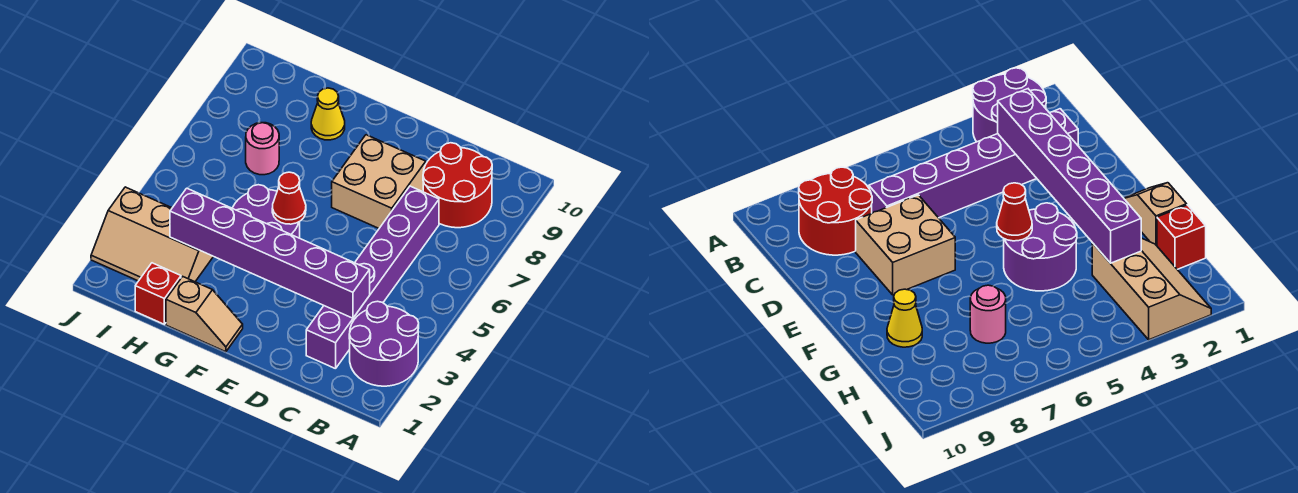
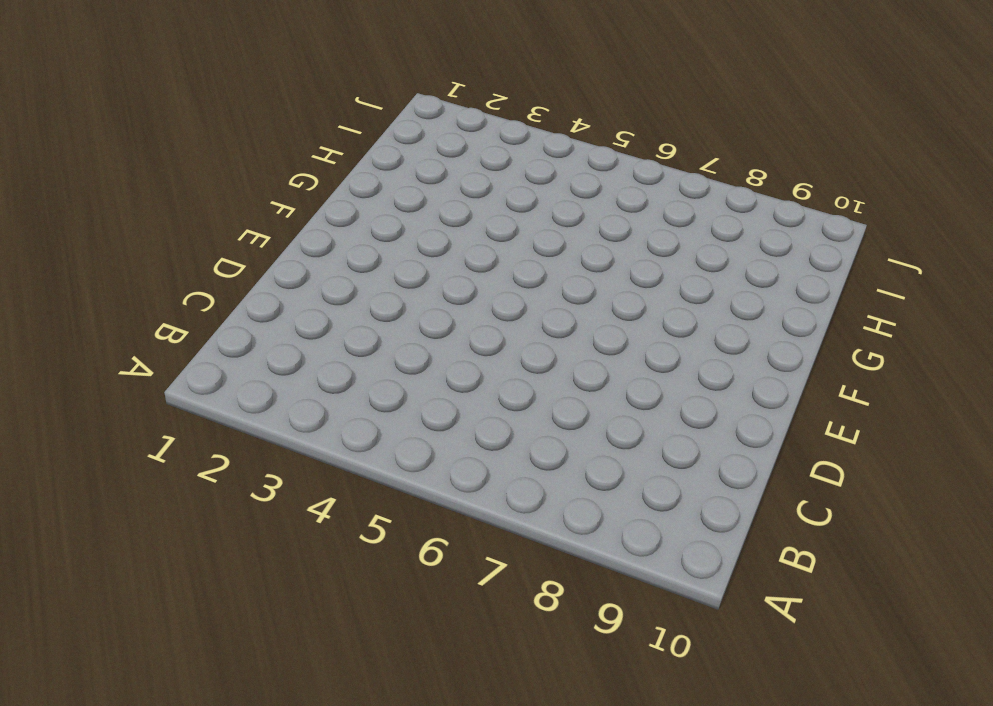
none -> purple 2x2 round brick [349,301,419,386]
none -> red 2x2 round brick [423,143,492,228]
none -> purple 1x6 brick [306,186,439,369]

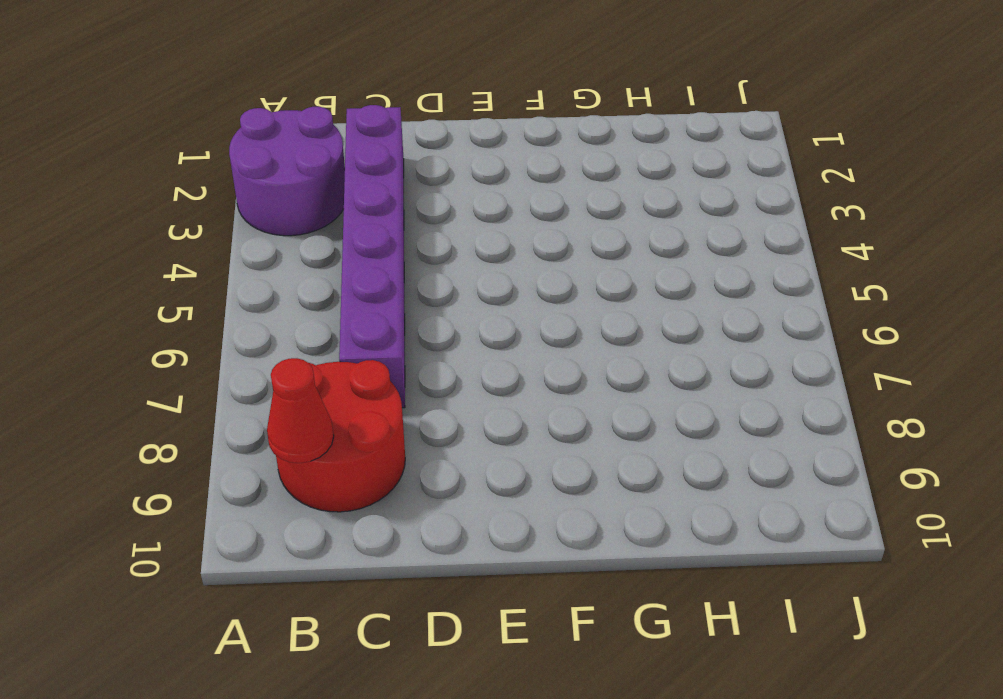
red 1x1 cone [267,358,334,463] -> red 1x1 cone moved to [272,172,306,224]
none -> tan 2x2 brick [332,135,426,228]
none -> tan 1x2 slope [166,276,243,352]
none -> purple 2x2 round brick [232,185,300,238]

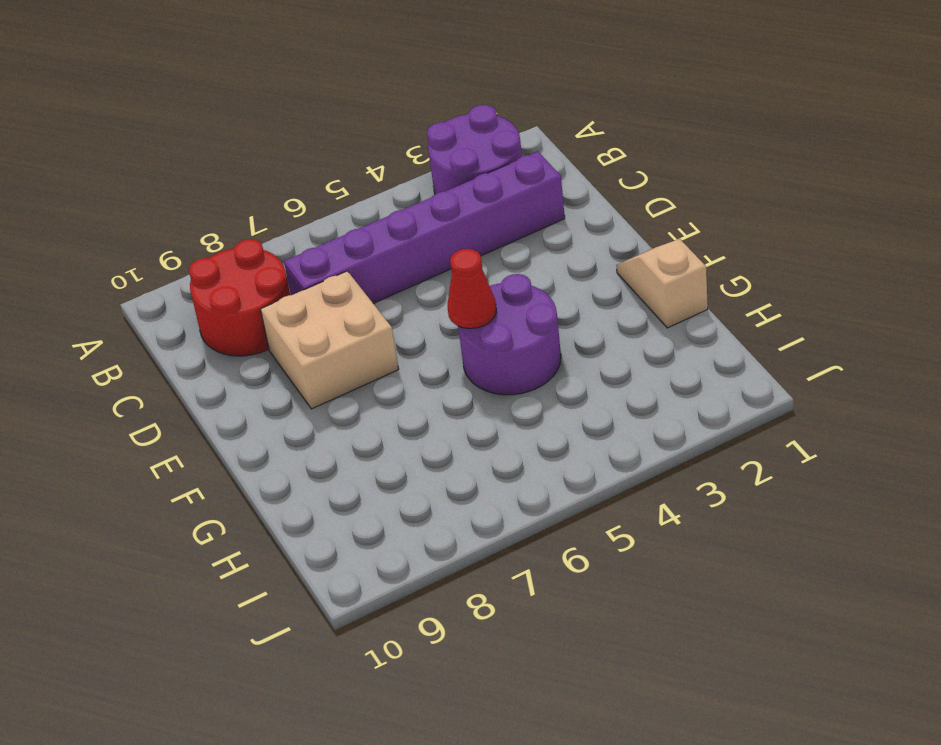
none -> yellow 1x1 cone [311,88,345,140]
none -> red 1x1 brick [135,263,181,324]
none -> tan 2x3 slope [91,187,213,282]

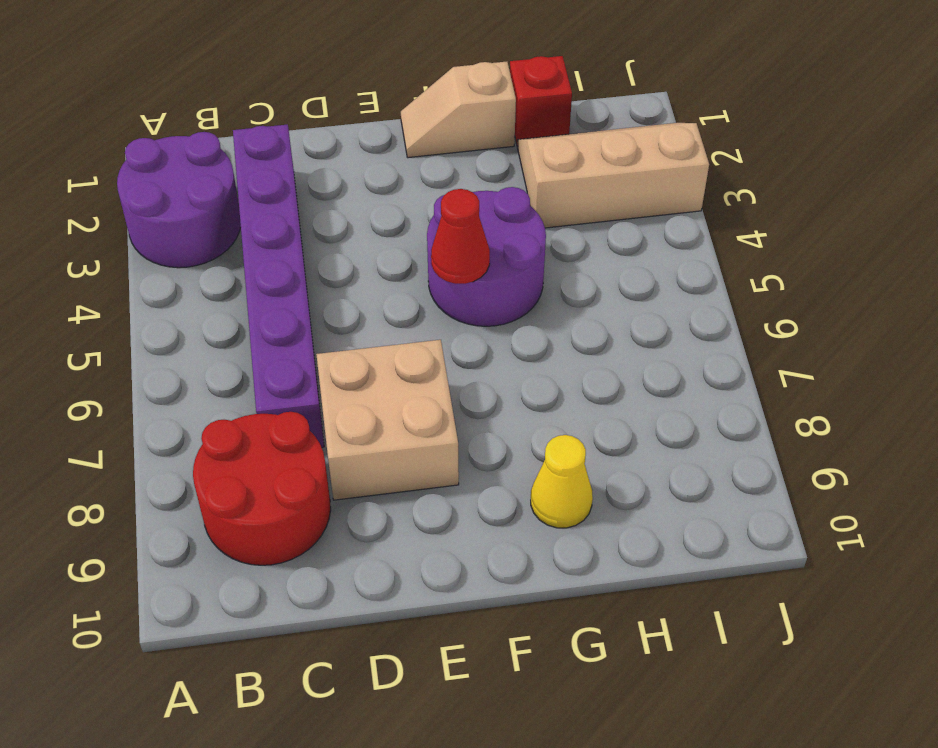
none -> pink 1x1 round brick [246,123,279,175]
none -> purple 1x6 brick [170,188,370,318]

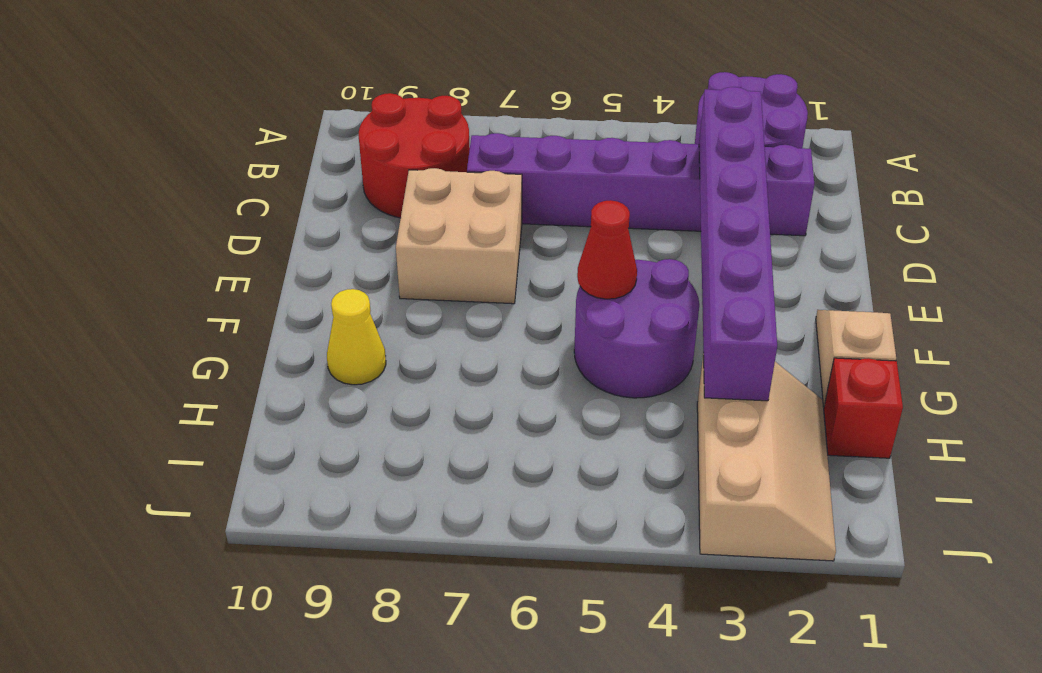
none -> pink 1x1 round brick [246,123,279,175]

